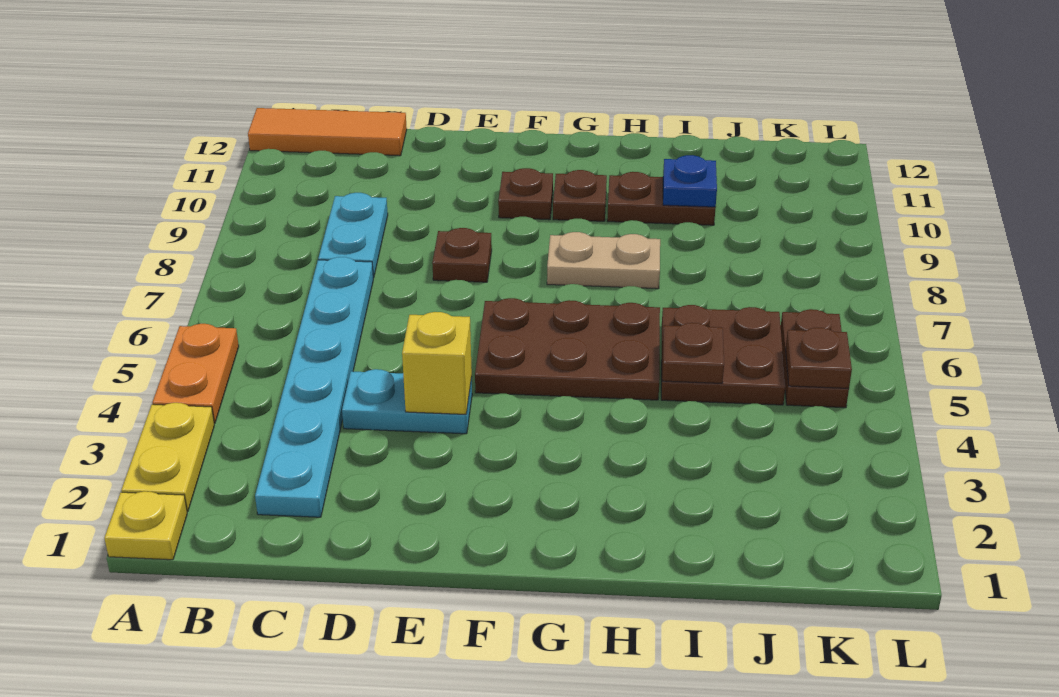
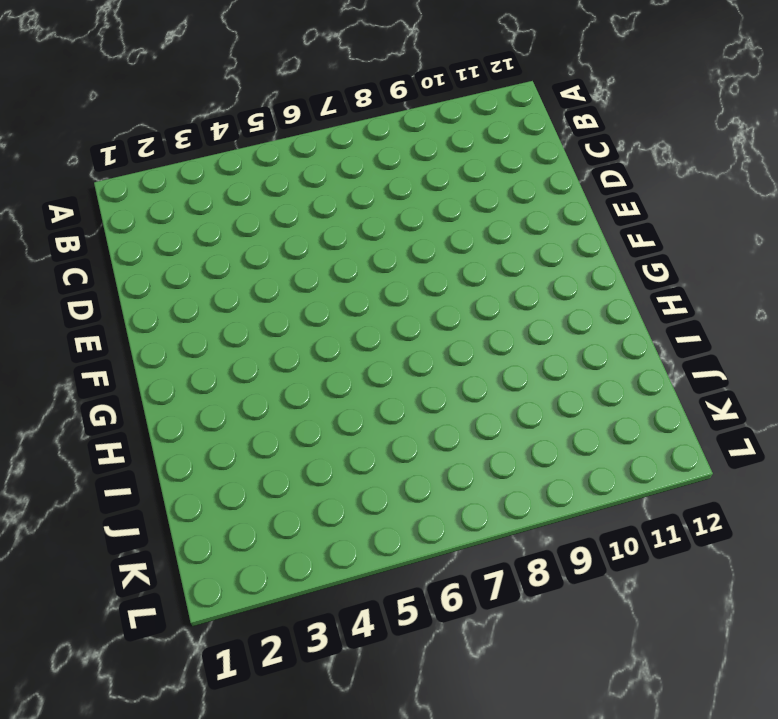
none -> yellow 1x1 plate [104,491,187,560]
none -> yellow 1x2 plate [121,403,214,512]
none -> orange 1x2 plate [152,324,239,423]

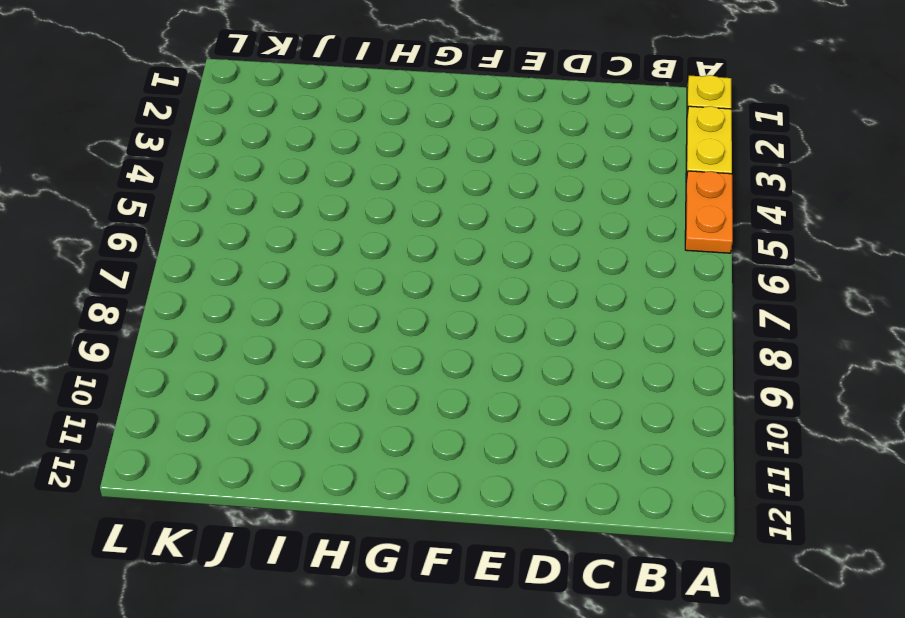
none -> orange 1x3 tile [248,108,407,156]
none -> cyan 1x6 plate [255,257,373,517]
none -> cyan 1x2 plate [318,193,388,278]

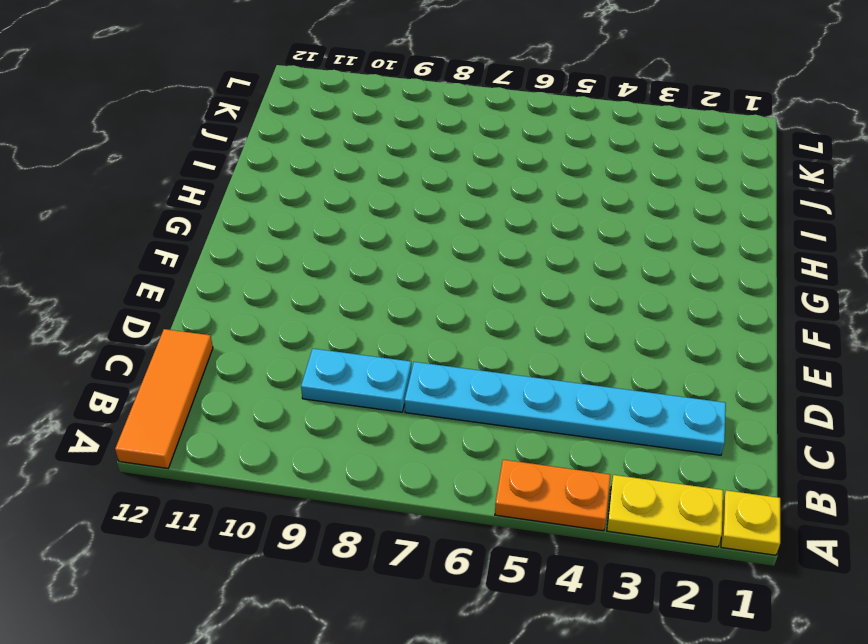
none -> cyan 1x2 plate [342,369,472,434]
none -> brown 1x1 plate [432,228,492,282]
none -> brown 2x3 plate [475,298,660,400]

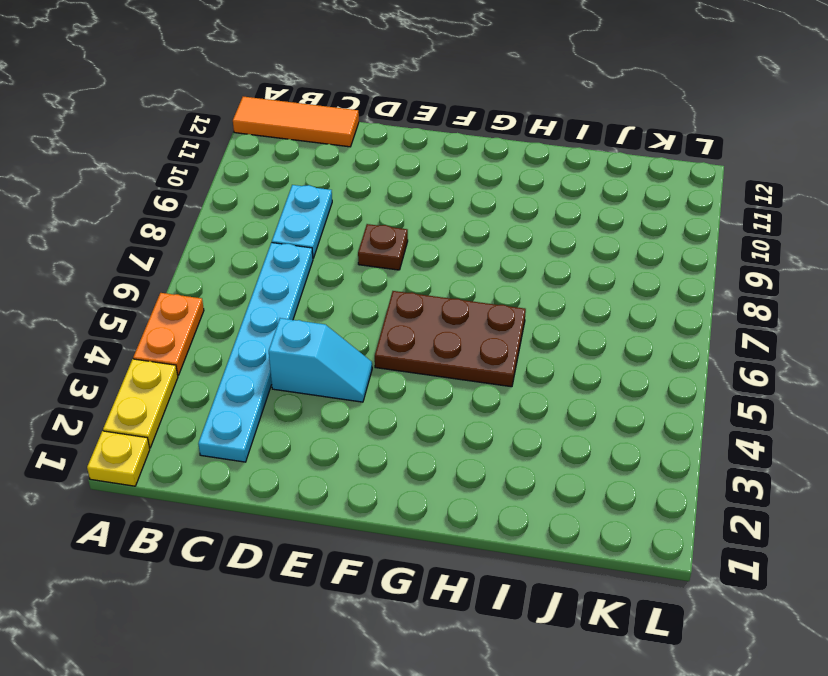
cyan 1x2 slope [269,318,372,402] -> cyan 1x2 plate [342,369,472,434]
none -> brown 1x1 plate [498,168,553,220]
none -> tan 1x2 plate [547,232,660,289]
none -> brown 1x1 plate [553,170,607,221]

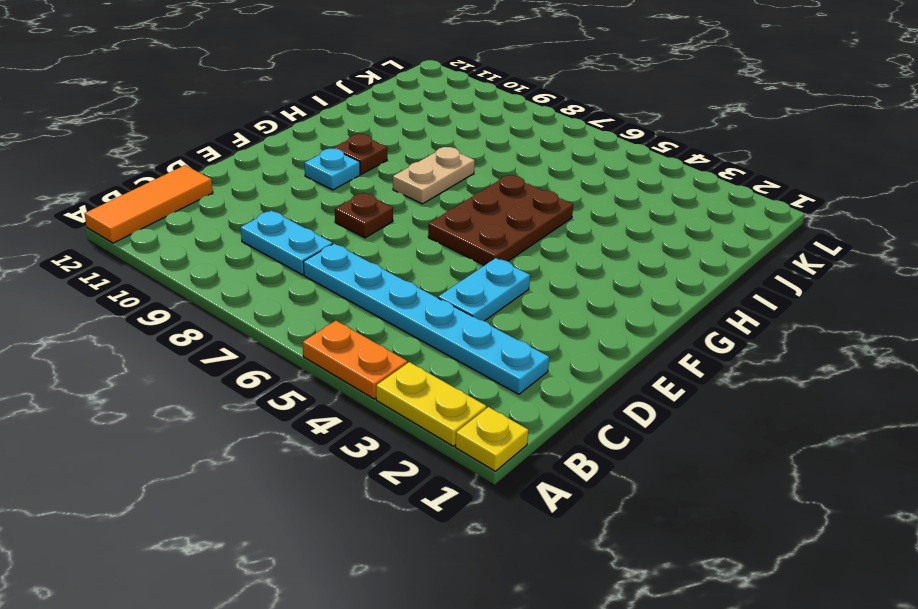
cyan 1x1 plate [304,149,360,190] -> brown 1x1 plate [498,168,553,220]
none -> brown 1x2 plate [607,172,716,225]
none -> brown 2x2 plate [661,305,786,405]
none -> brown 1x2 plate [781,309,849,408]

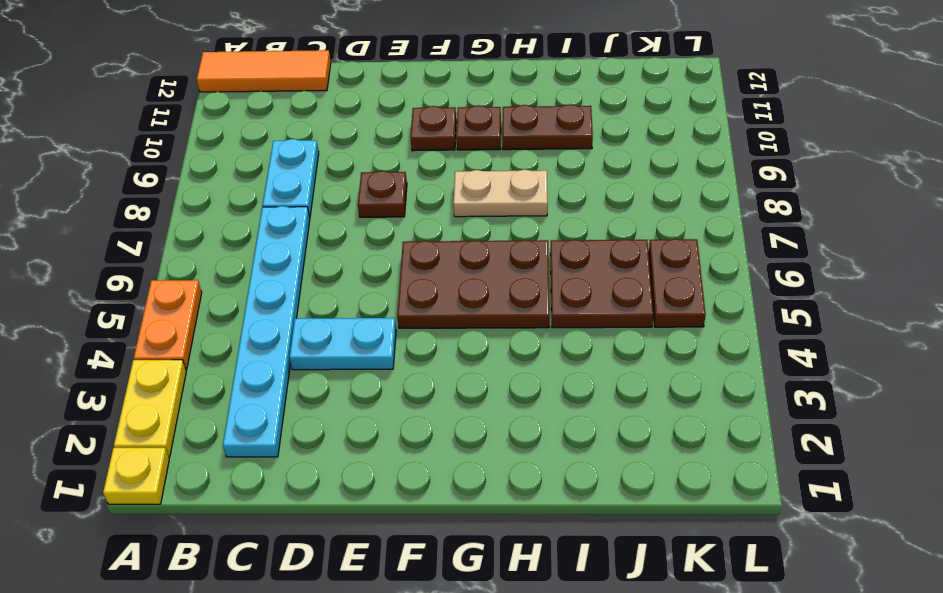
none -> yellow 1x1 brick [402,312,472,414]
none -> brown 1x1 plate [663,323,724,383]
none -> blue 1x1 plate [663,155,717,207]

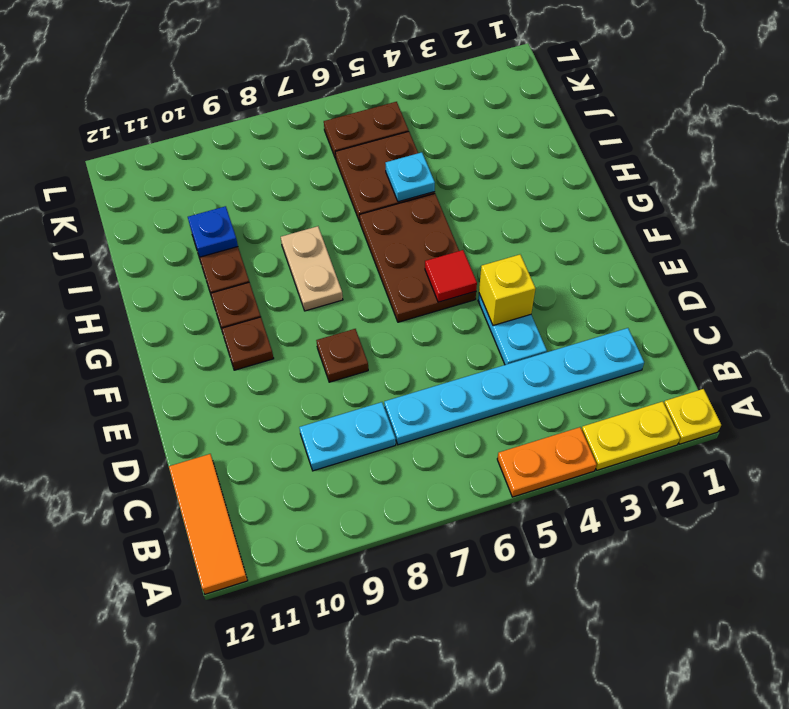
red 1x1 tile [425,250,477,302] -> none
cyan 1x1 plate [385,152,435,202] -> brown 1x1 plate [663,323,724,383]
none -> brown 1x1 plate [786,327,852,388]

